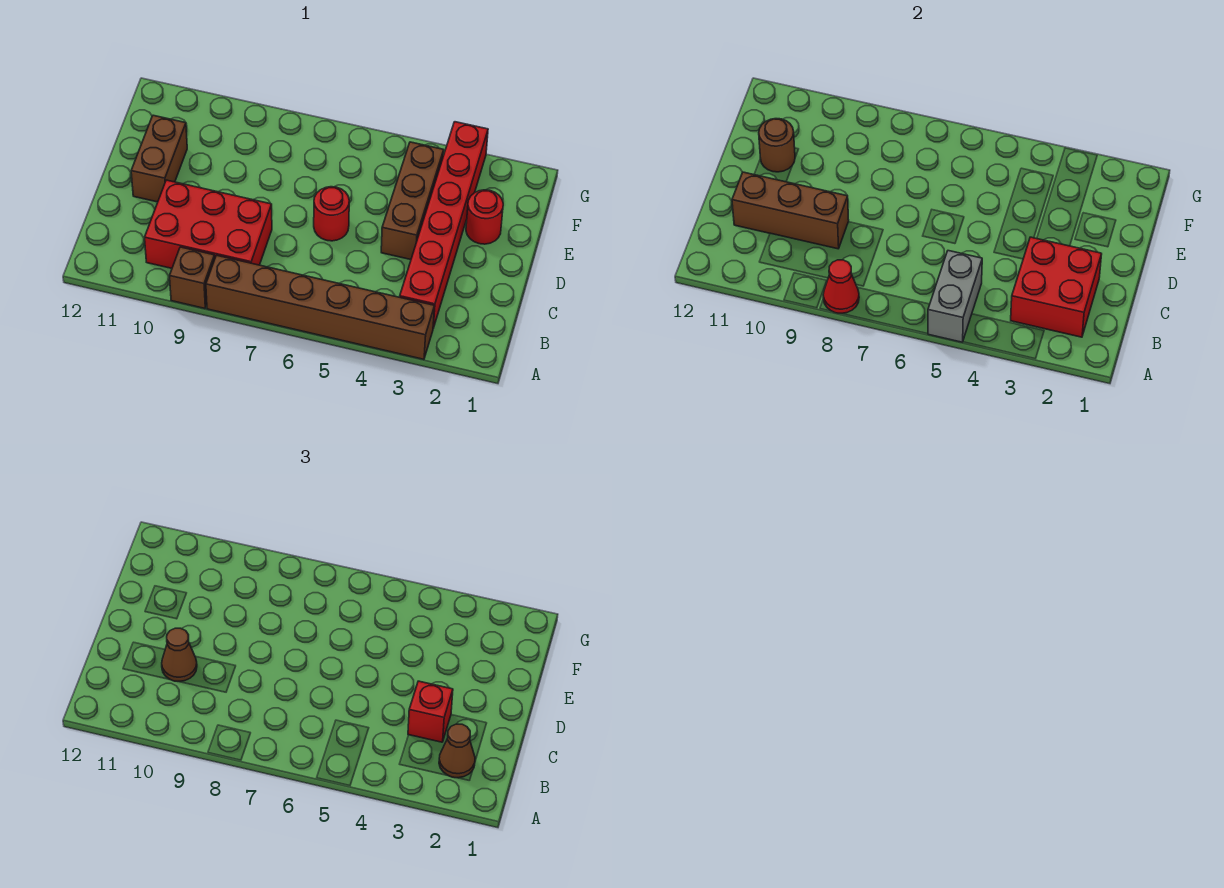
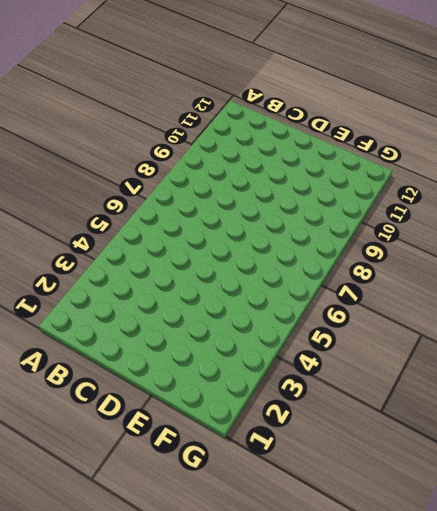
none -> brown 1x6 brick [206,255,434,359]
none -> brown 1x1 brick [170,247,215,308]
none -> red 1x6 brick [400,122,488,328]

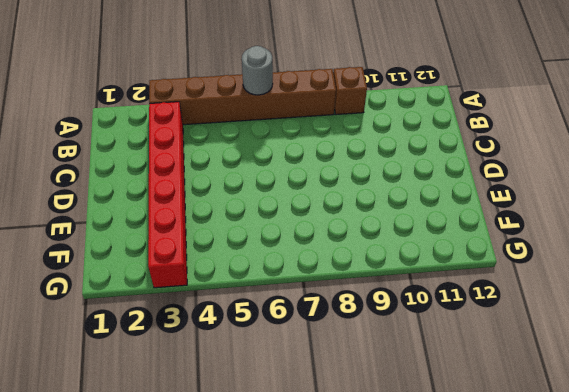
grey 1x1 round brick [242,46,273,95] -> none
none -> red 2x3 brick [145,180,272,268]
none -> brown 1x3 brick [381,142,444,260]
none -> red 1x1 round brick [314,187,349,241]

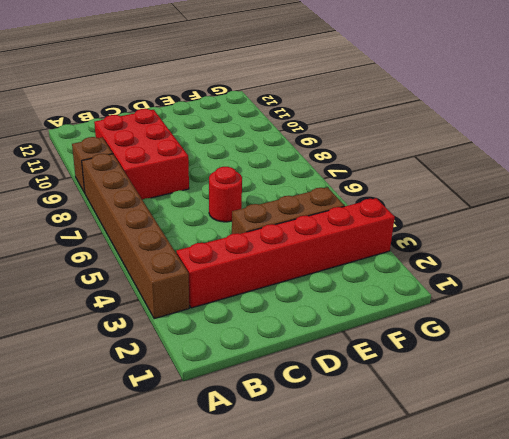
none -> brown 1x2 brick [131,115,187,202]
none -> red 1x1 round brick [466,190,503,244]
none -> grey 1x2 brick [928,251,982,342]

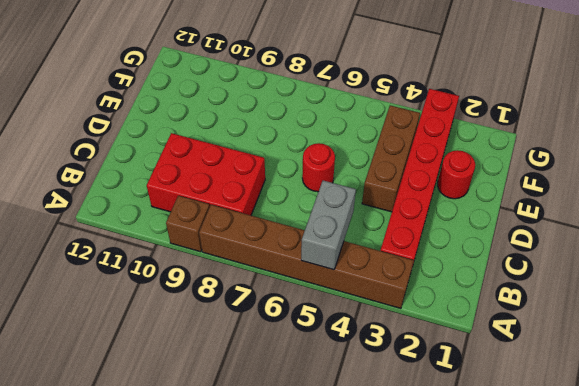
none -> brown 1x2 brick [131,115,187,202]
none -> red 1x1 cone [823,260,859,314]
none -> red 2x2 brick [1011,237,1102,337]

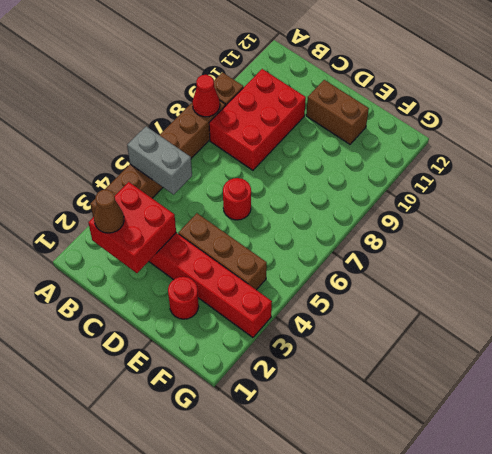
none -> brown 1x3 brick [732,172,849,249]
none -> brown 1x1 round brick [759,119,795,172]
none -> red 1x1 brick [408,681,453,742]

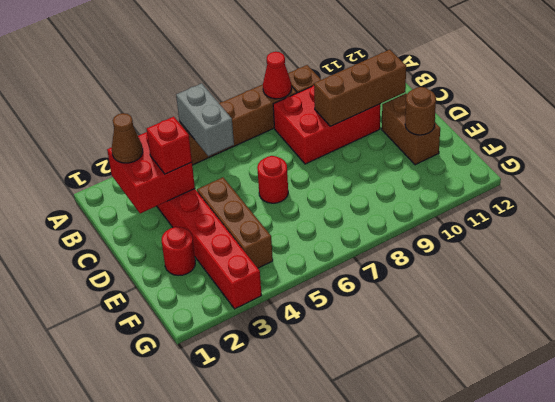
none -> brown 1x1 cone [162,628,197,681]

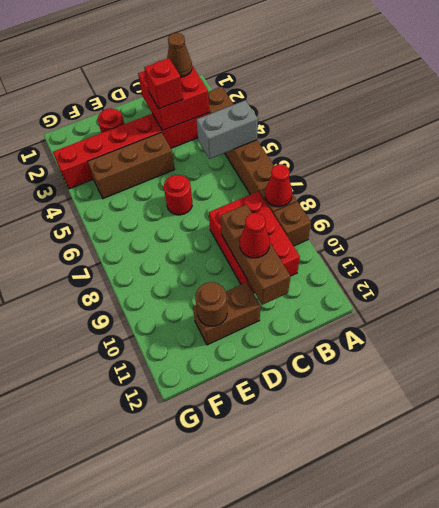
red 1x1 cone [240,213,270,258] -> brown 1x1 cone [162,628,197,681]

